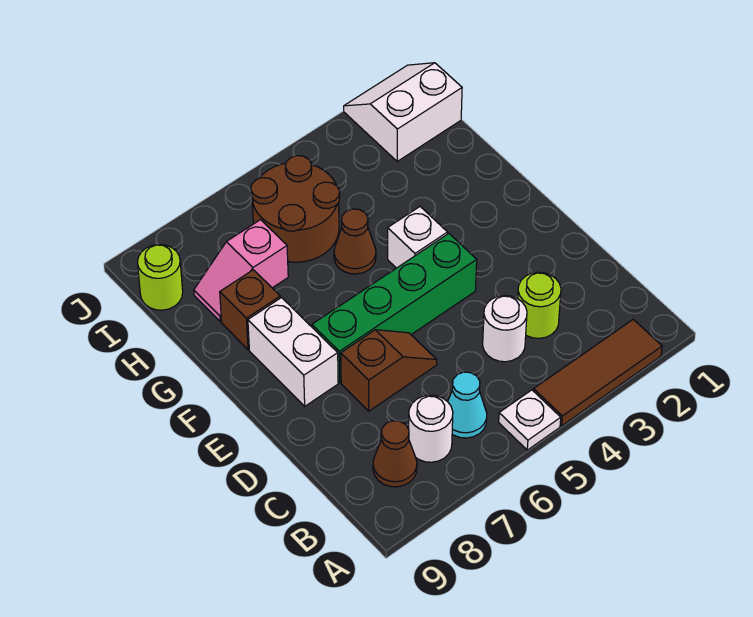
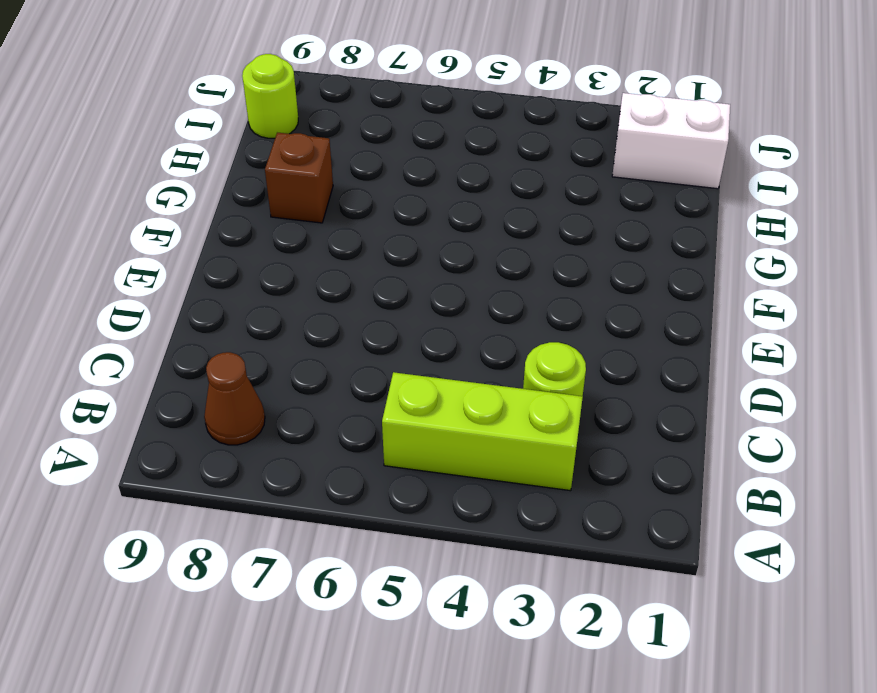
lime 1x3 brick [382,372,583,491] -> none
none -> brown 1x3 tile [533,319,662,426]
none -> white 1x1 plate [499,390,561,450]
none -> cyan 1x1 cone [448,372,487,438]

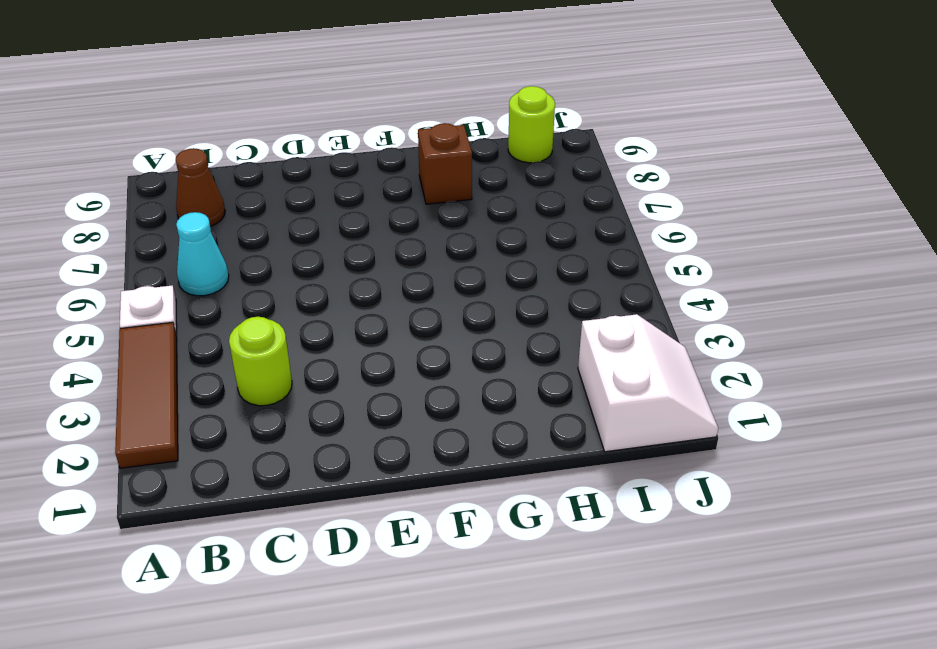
none -> white 1x1 round brick [409,395,453,462]
none -> white 1x1 round brick [483,295,527,362]
none -> brown 1x2 slope [341,330,437,411]

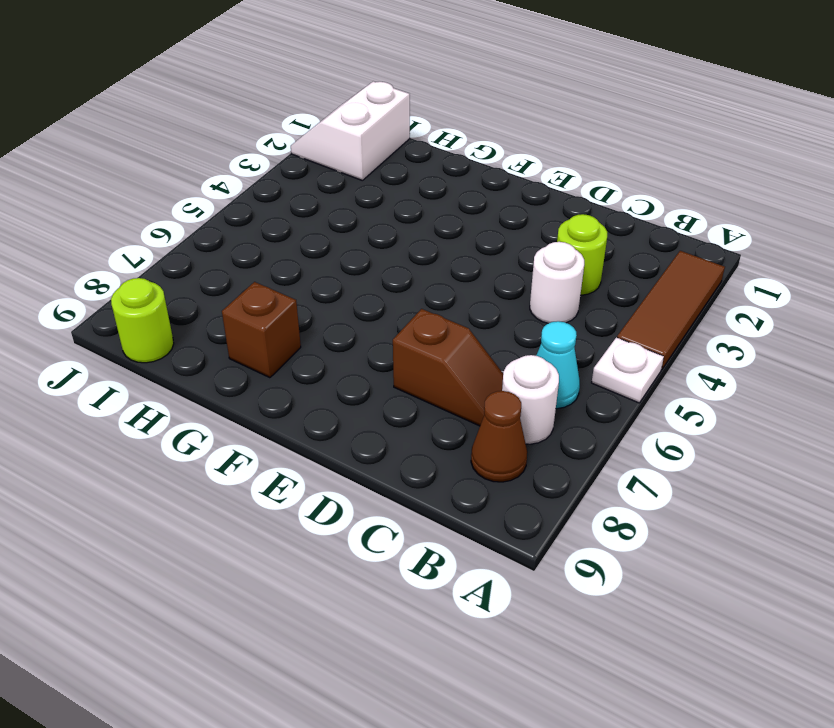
brown 1x2 slope [393,309,503,426] -> brown 1x2 slope turned to [341,330,437,411]
none -> green 1x4 brick [312,234,477,383]
none -> white 1x2 brick [248,298,338,406]
none -> white 1x1 brick [388,207,448,268]

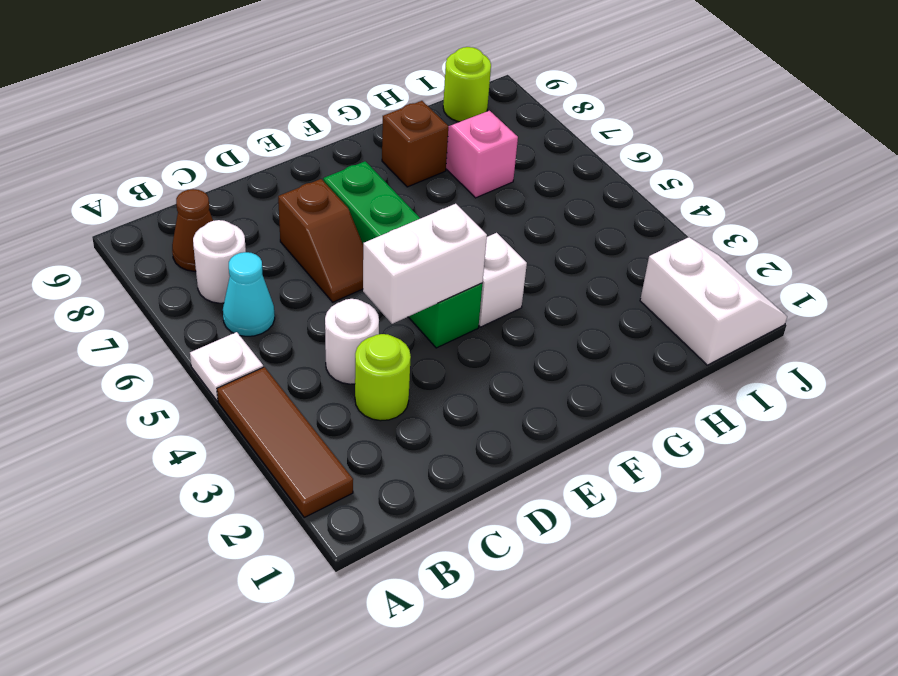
white 1x2 brick [363,204,487,324] -> white 1x2 brick moved to [248,298,338,406]
none -> brown 1x1 cone [334,209,376,274]
none -> brown 2x2 round brick [251,156,340,262]

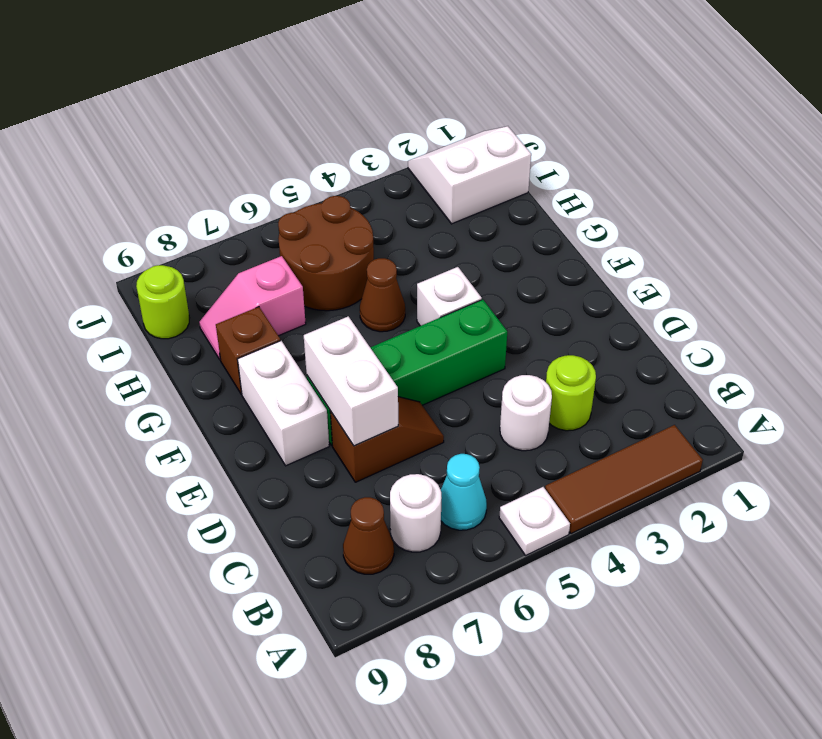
white 1x2 brick [304,316,398,446] -> none

